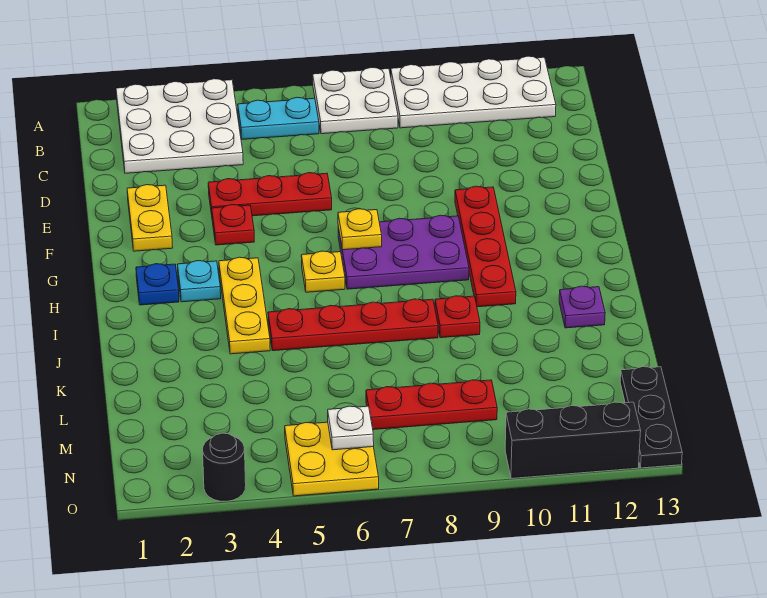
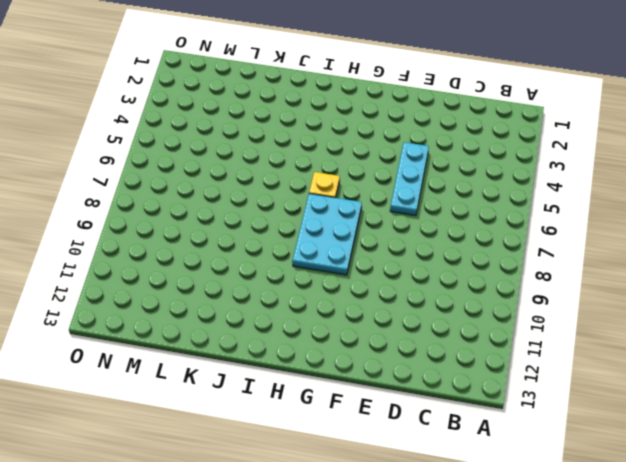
cyan 1x3 plate [390,142,429,216] -> red 1x3 plate [208,173,332,216]
cyan 2x3 plate [292,194,362,275] -> purple 2x3 plate [338,215,469,289]
none -> white 3x3 plate [116,79,243,173]
none -> white 2x2 plate [313,67,398,134]
none -> white 2x4 plate [391,56,556,128]

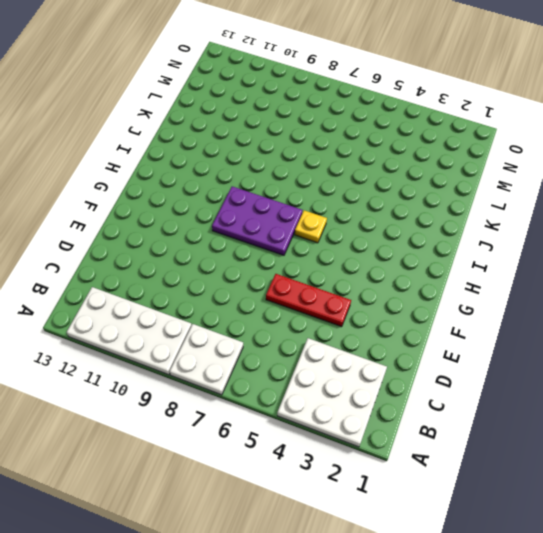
none -> cyan 1x2 plate [238,97,319,139]
none -> yellow 1x2 plate [127,185,173,251]
none -> red 1x1 plate [212,205,254,245]

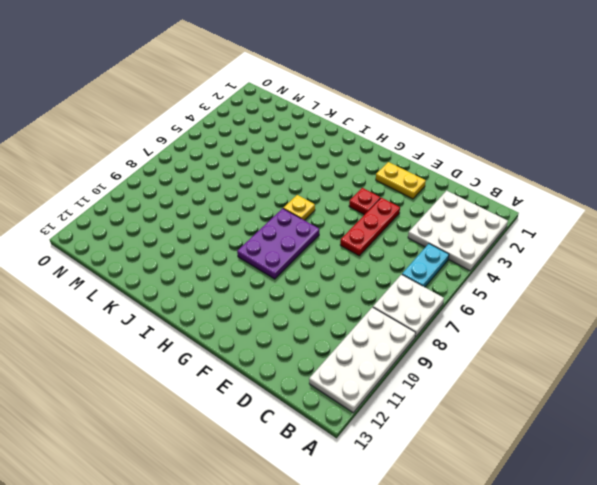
none -> red 1x4 plate [455,186,516,307]
none -> blue 1x1 plate [136,264,179,305]
none -> cyan 1x1 plate [177,261,221,302]

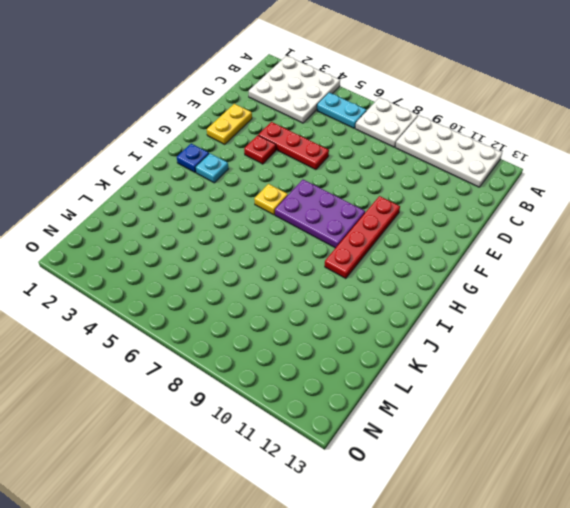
none -> yellow 1x3 plate [219,257,270,354]
none -> red 1x4 plate [268,299,438,351]
none -> red 1x1 plate [435,296,480,338]

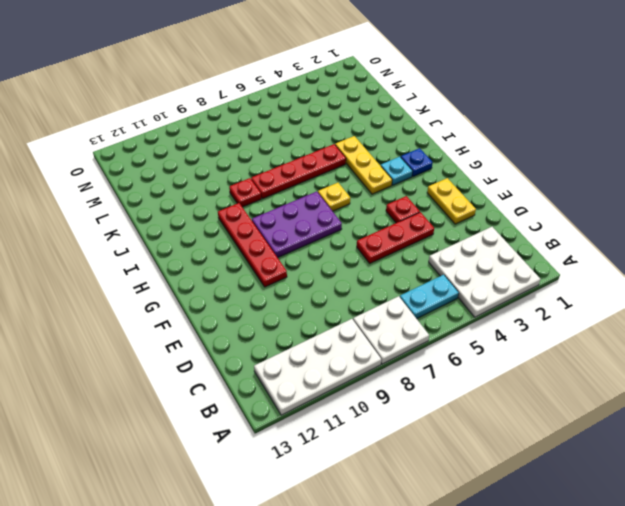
none -> purple 1x1 plate [559,286,605,328]
none -> red 1x3 plate [366,380,497,430]
none -> black 1x3 plate [620,367,682,468]

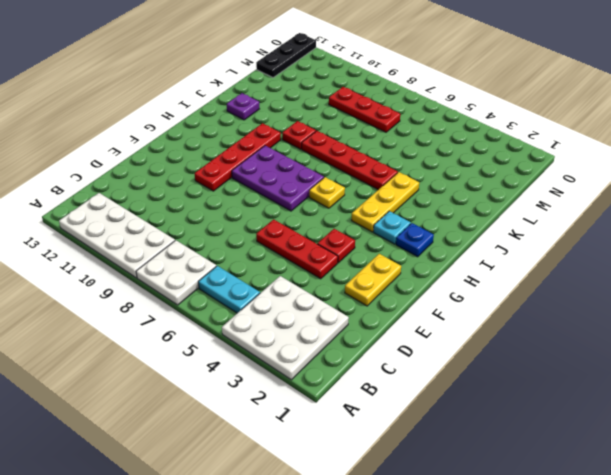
none -> yellow 2x2 plate [285,422,379,496]
none -> black 1x1 round brick [203,433,246,501]
none -> black 1x3 brick [505,402,641,479]

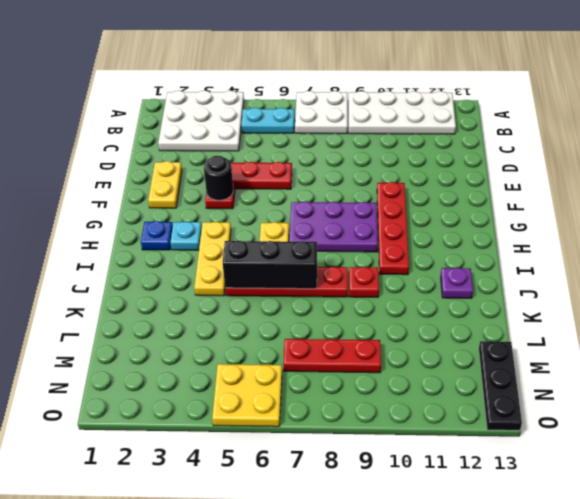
black 1x1 round brick [204,156,233,200] -> black 1x1 round brick moved to [203,433,246,501]
black 1x3 brick [223,241,317,289] -> black 1x3 brick moved to [505,402,641,479]
none -> yellow 1x1 plate [338,209,382,250]
none -> white 1x1 plate [328,406,374,450]

